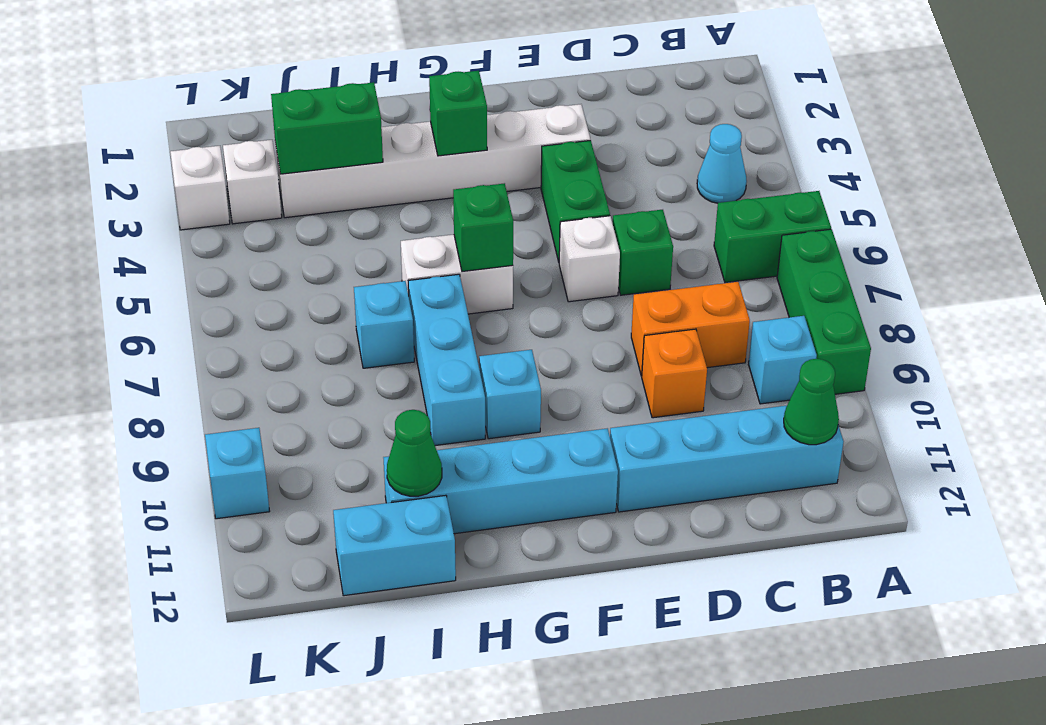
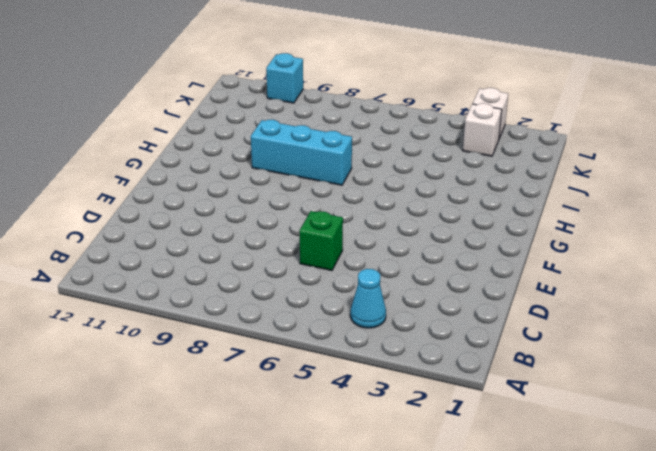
none -> green 1x2 brick [714,191,831,282]
none -> green 1x3 brick [777,229,871,394]
none -> cyan 1x1 brick [749,316,817,404]

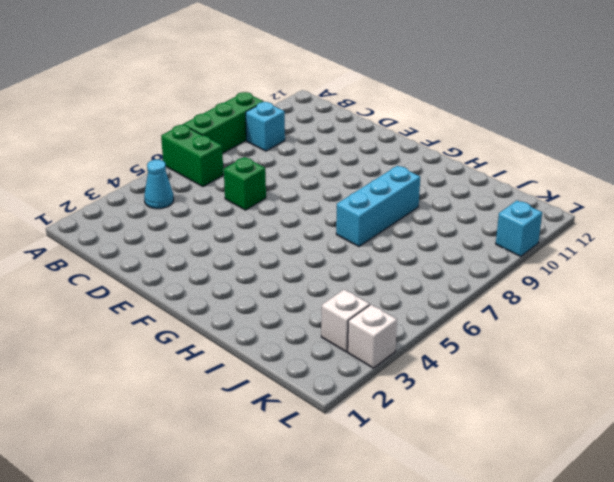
none -> cyan 1x4 brick [610,405,844,512]
none -> orange 1x2 brick [631,282,750,376]
none -> orange 1x1 brick [642,329,707,418]

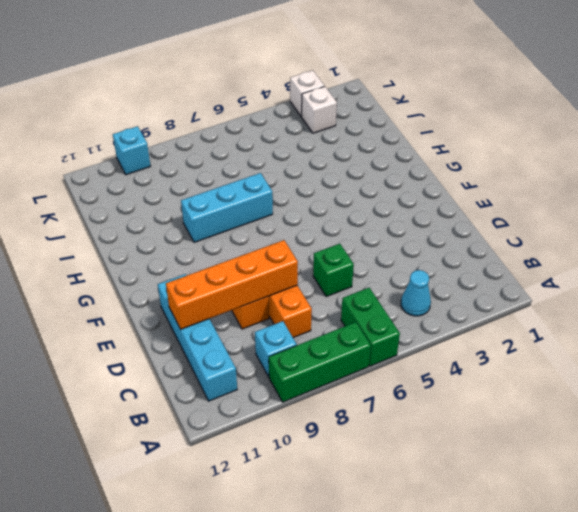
orange 1x4 brick [166,240,298,329] -> none
none -> white 1x6 brick [275,104,590,218]
none -> green 1x2 brick [541,140,610,262]
none -> white 1x1 brick [559,216,620,302]

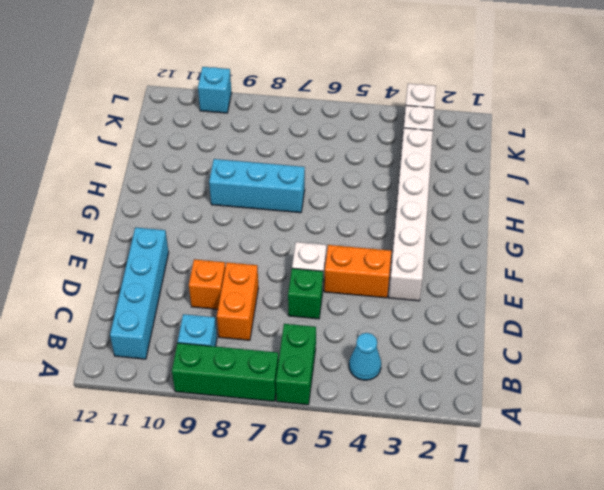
orange 1x2 brick [324,245,391,298] -> green 1x2 brick [541,140,610,262]
none -> cyan 1x4 brick [383,428,618,534]
none -> white 1x2 brick [401,234,513,314]
none -> cyan 1x1 brick [479,350,541,439]

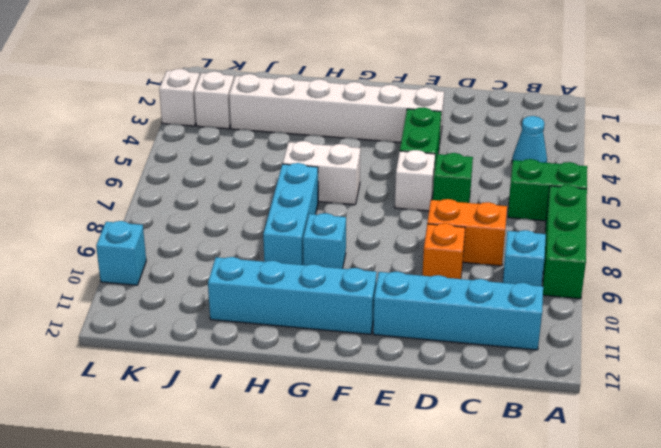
none -> cyan 1x1 brick [354,281,414,368]
none -> cyan 1x2 brick [333,495,456,596]
none -> green 1x1 cone [784,359,839,445]

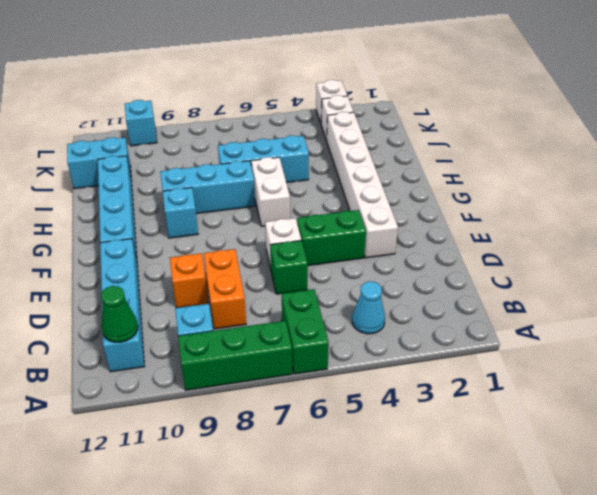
cyan 1x3 brick [218,135,309,183] -> cyan 1x1 brick [354,281,414,368]
cyan 1x2 brick [67,137,132,189] -> cyan 1x2 brick turned to [333,495,456,596]
none -> green 1x1 brick [429,71,487,156]
none -> green 1x1 brick [453,183,513,271]
none -> green 1x2 brick [271,82,383,174]

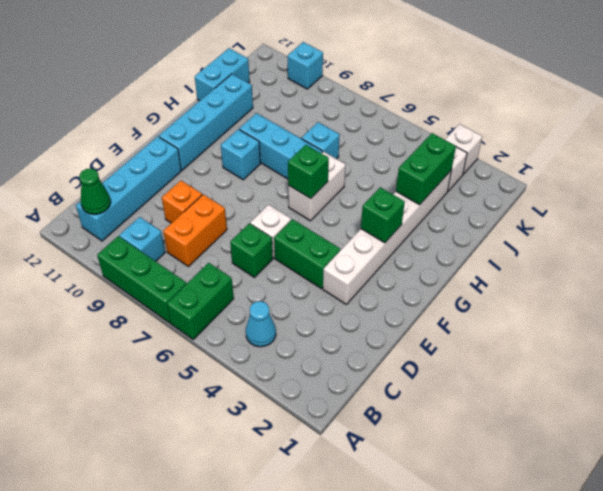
none -> green 1x1 cone [387,410,442,496]

